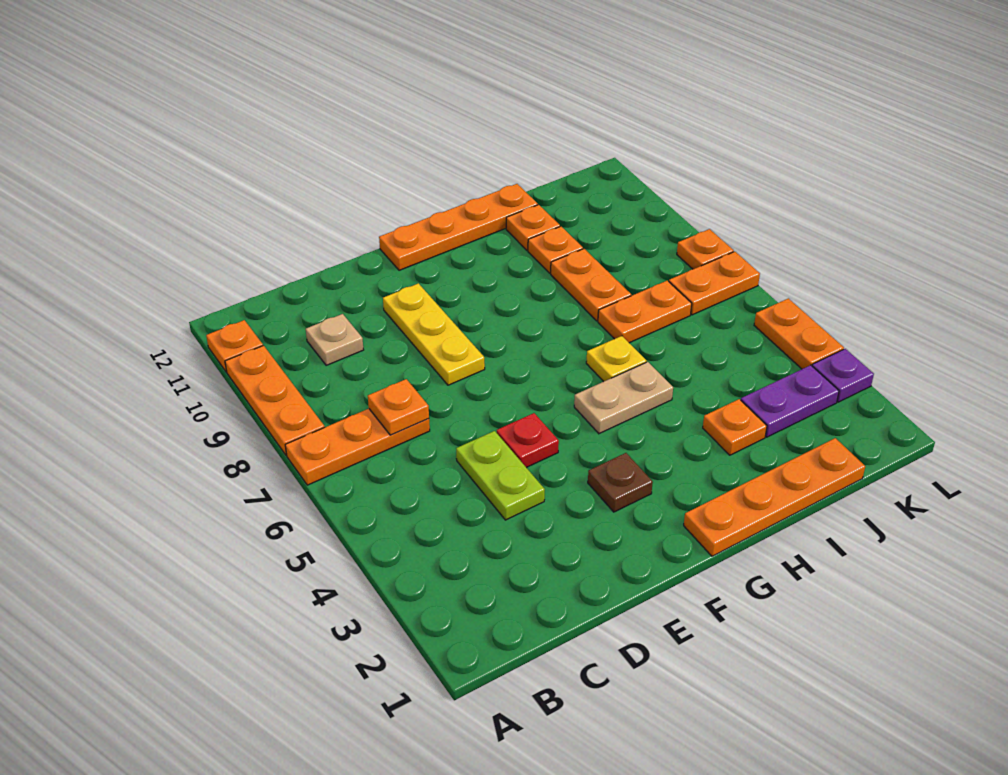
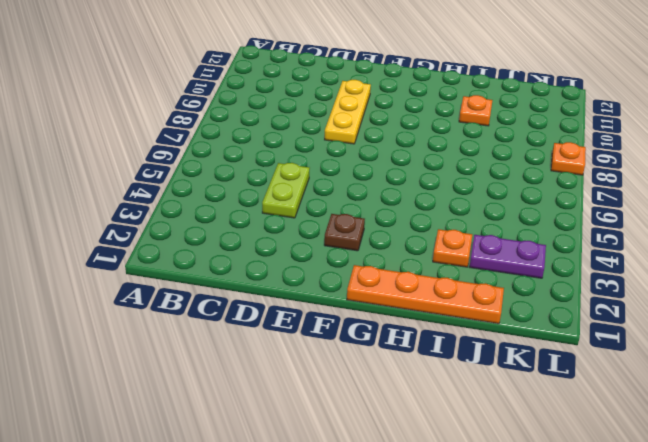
none -> orange 1x3 plate [285,409,430,485]
none -> orange 1x3 plate [225,346,325,455]
none -> orange 1x1 plate [206,320,263,372]

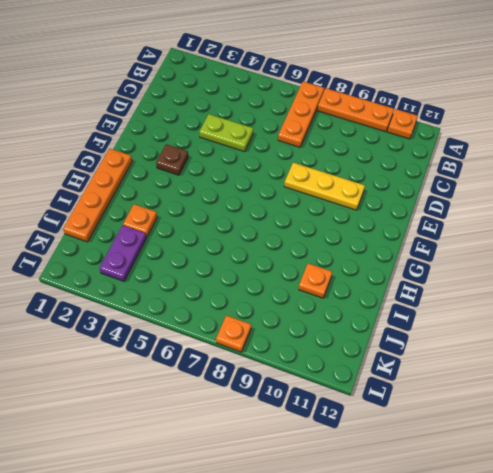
none -> tan 1x1 plate [306,314,363,365]
none -> red 1x1 plate [497,413,559,468]
none -> orange 1x4 plate [379,184,538,270]

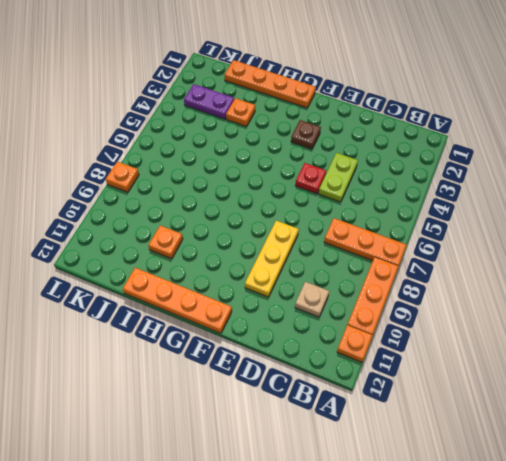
none -> tan 1x2 plate [574,362,673,434]
none -> yellow 1x1 plate [586,336,646,382]
none -> orange 1x2 plate [598,281,692,343]

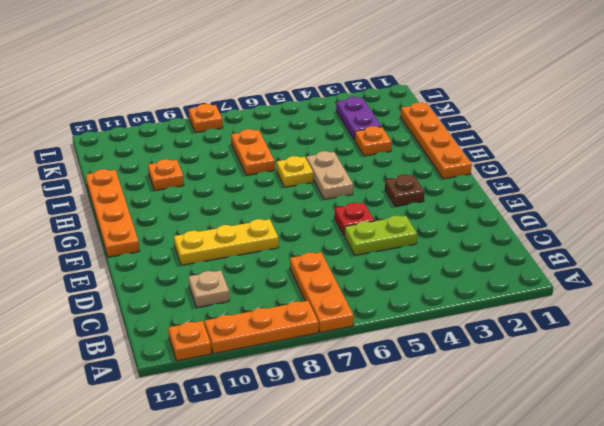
none -> orange 1x2 plate [551,249,631,321]
none -> orange 1x1 plate [506,205,560,251]
none -> orange 1x2 plate [669,252,760,315]

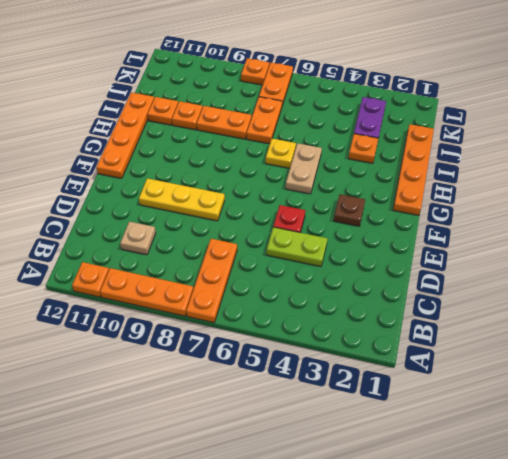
none -> purple 1x1 plate [812,349,874,402]
none -> orange 1x2 plate [754,298,844,369]
none -> orange 1x1 plate [368,379,429,435]

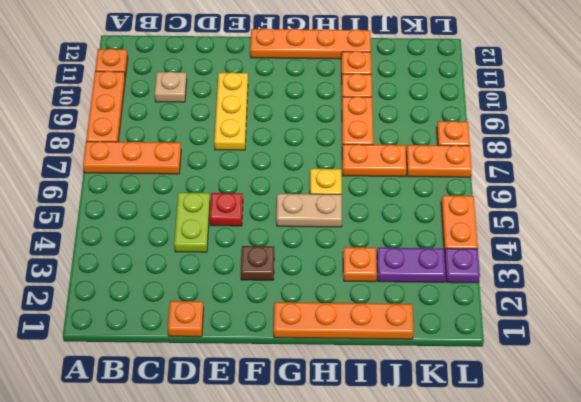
orange 1x1 plate [168,301,204,337] -> orange 1x1 plate moved to [368,379,429,435]

